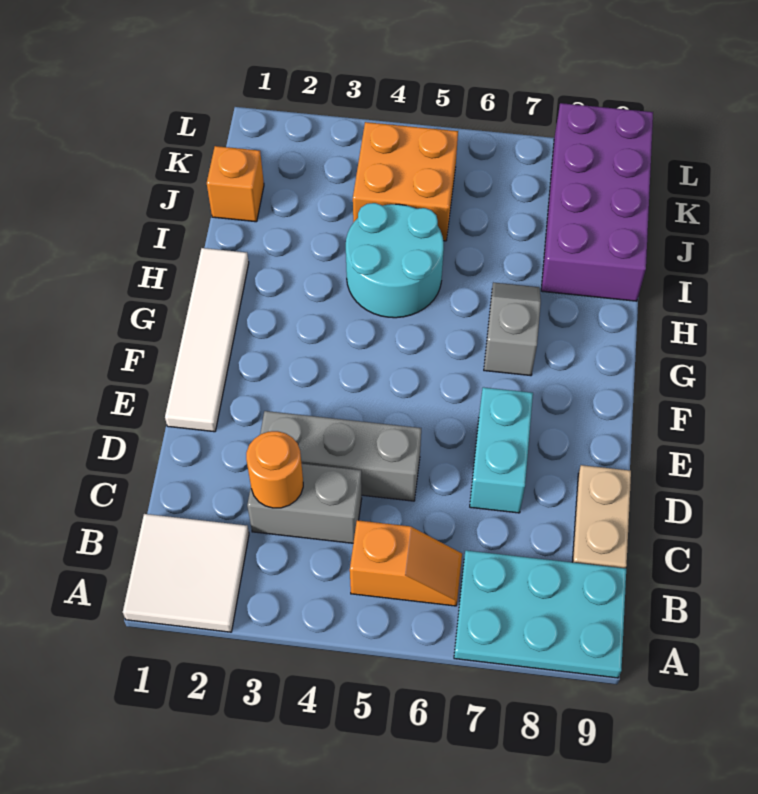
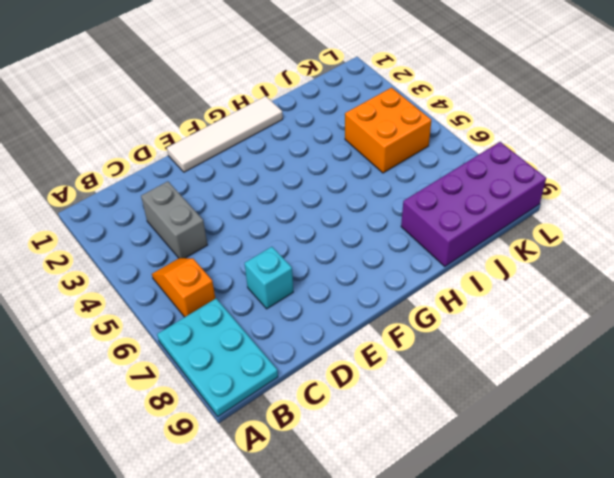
orange 1x2 slope [152,258,215,317] -> orange 1x2 slope turned to [350,520,462,606]
cyan 1x1 brick [245,247,293,309] -> cyan 1x2 brick [470,387,533,513]
none -> white 2x2 tile [123,514,249,632]
none -> tan 1x2 plate [572,465,631,568]
none -> grey 1x3 brick [260,411,421,501]

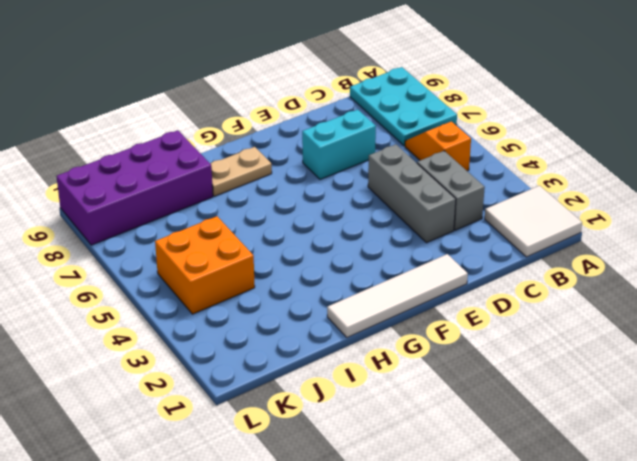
tan 1x2 plate [211,147,272,196] -> tan 1x2 plate moved to [572,465,631,568]
none -> grey 1x2 slope [484,282,541,376]
none -> cyan 2x2 round brick [346,203,444,318]
none -> orange 1x1 brick [207,146,264,222]

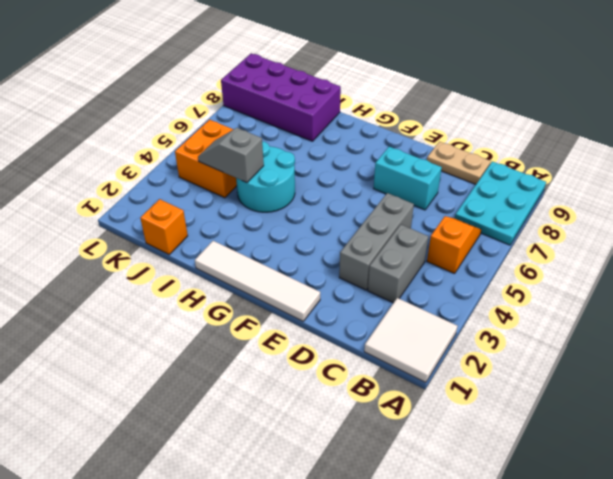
grey 1x2 slope [198,128,264,183] -> grey 1x2 slope moved to [484,282,541,376]
none -> orange 1x1 round brick [246,431,303,508]

